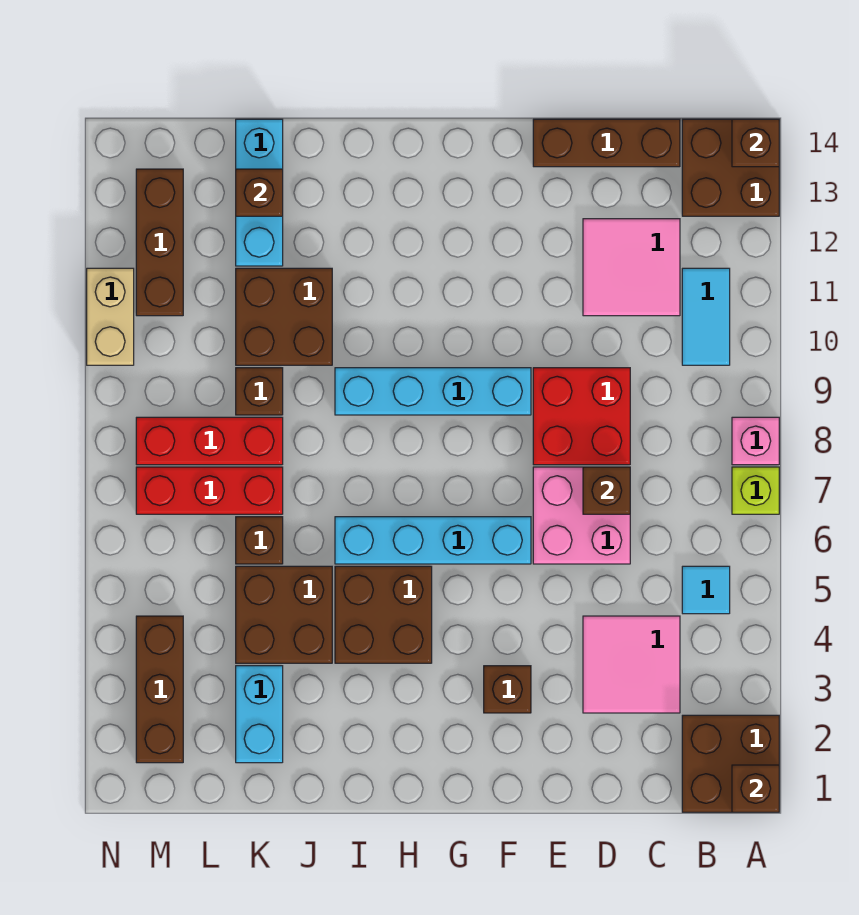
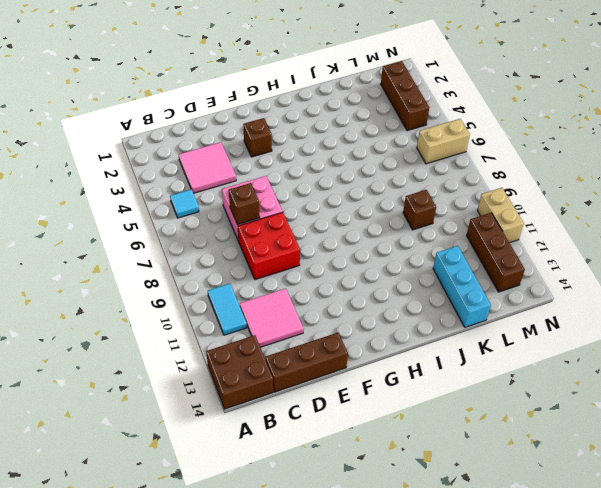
tan 1x2 brick [417,119,470,164] -> none
none -> brown 2x2 brick [682,715,779,812]
none -> lime 1x1 brick [732,467,779,514]
none -> pink 1x1 brick [732,417,779,465]
none -> cyan 1x4 brick [335,517,531,564]

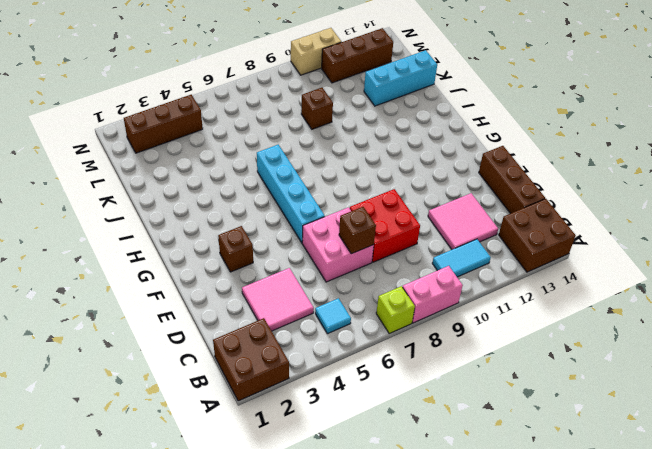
pink 1x2 brick [403,266,463,323] -> pink 1x1 brick [732,417,779,465]
none -> cyan 1x4 brick [335,368,531,415]
none -> brown 2x2 brick [335,566,432,663]
none -> brown 2x2 brick [236,566,332,663]
none -> brown 2x2 brick [236,268,332,365]

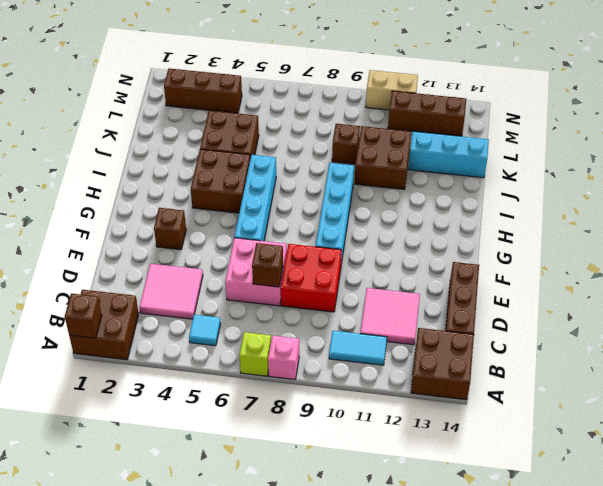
none -> cyan 1x2 brick [236,666,283,763]
none -> brown 1x1 brick [236,517,283,564]
none -> red 1x3 brick [136,467,283,514]
none -> red 1x3 brick [136,417,283,465]

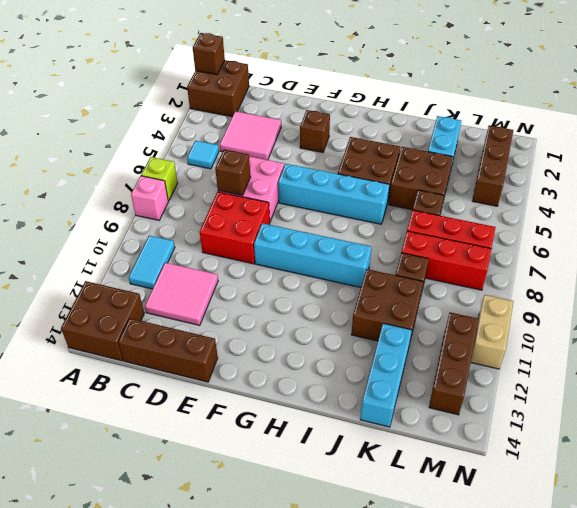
none -> brown 1x1 brick [732,119,779,167]
none -> brown 1x1 brick [236,169,283,216]

